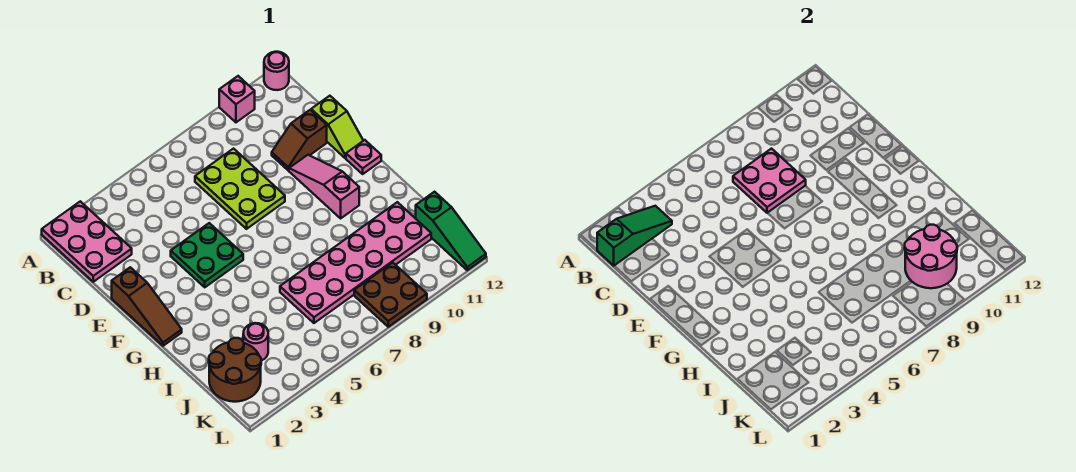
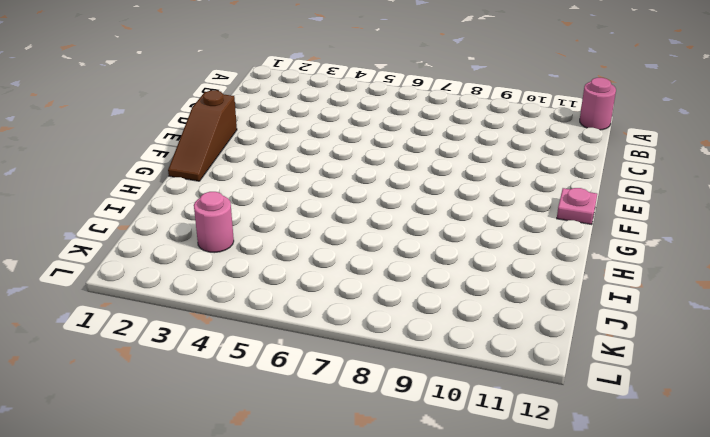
none -> pink 2x3 plate [42,201,132,282]
none -> pink 1x1 brick [219,76,255,122]
none -> lime 2x3 plate [195,149,285,229]

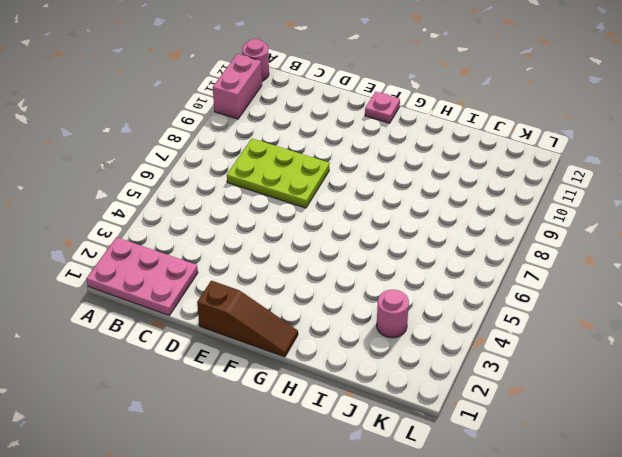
pink 1x2 brick [213,54,262,119] -> pink 1x1 brick [219,76,255,122]
none -> brown 1x2 slope [272,110,327,170]
none -> lime 1x2 slope [311,96,363,158]
none -> green 2x2 plate [171,223,243,287]

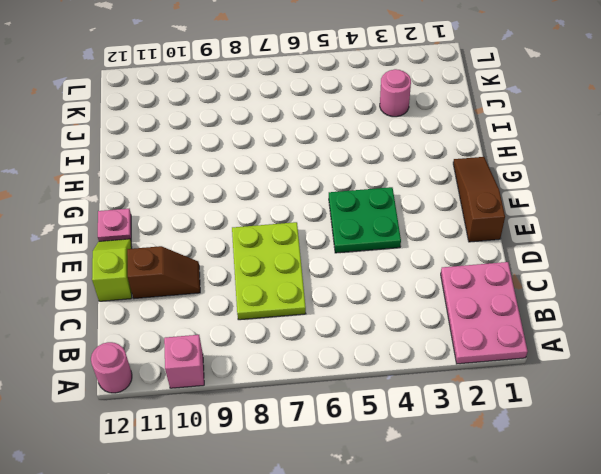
none -> pink 1x3 slope [289,155,359,218]
none -> pink 2x6 plate [280,202,431,323]
none -> brown 2x2 round brick [209,338,261,402]

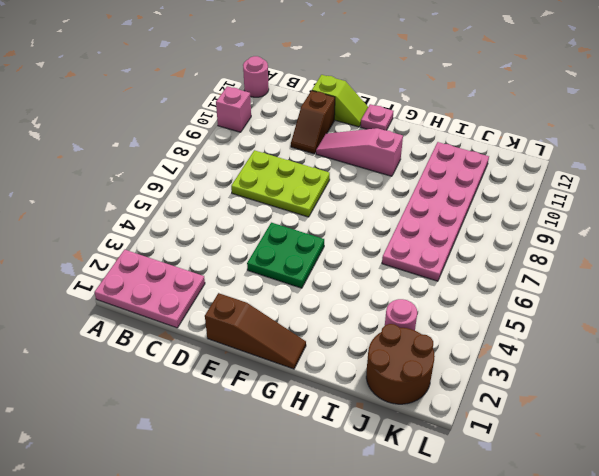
none -> green 1x3 slope [416,192,486,270]
none -> brown 2x2 plate [354,263,427,327]
none -> green 1x3 slope [597,206,672,266]

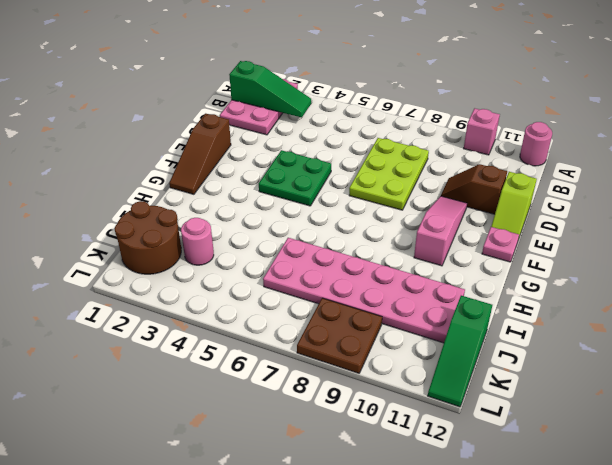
none -> pink 2x2 plate [733,149,806,213]
none -> pink 2x2 round brick [905,225,957,288]

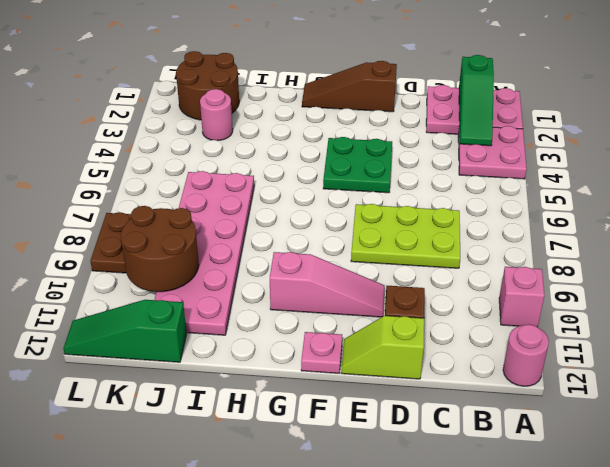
pink 2x2 plate [458,126,527,179] -> pink 2x2 plate moved to [733,149,806,213]
brown 2x2 round brick [121,206,199,292] -> pink 2x2 round brick [905,225,957,288]

